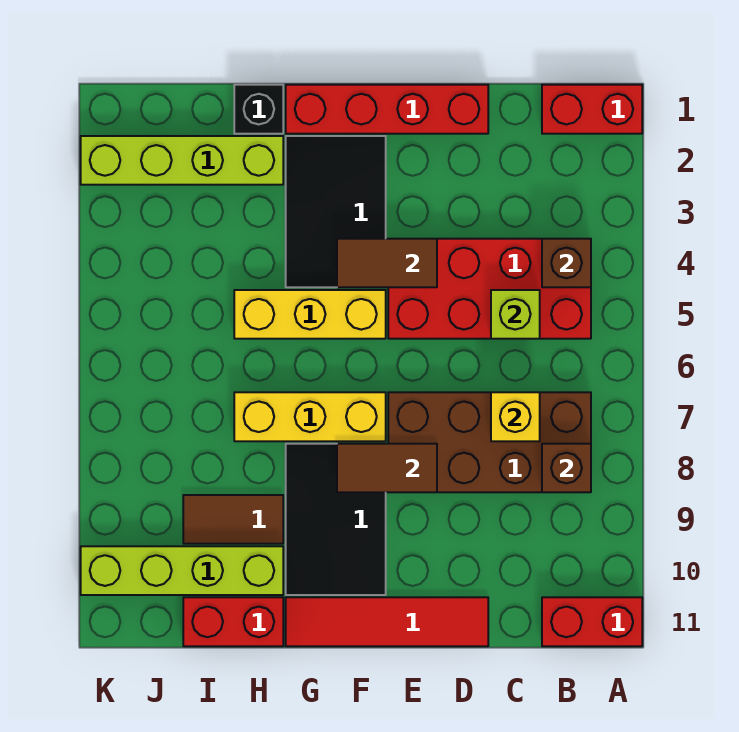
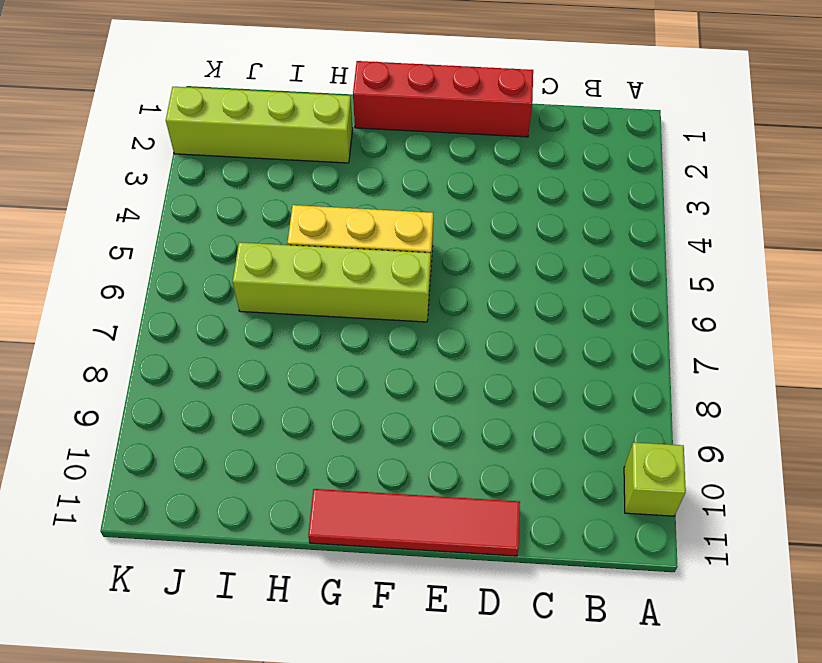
lime 1x1 brick [624,442,686,516] -> lime 1x1 brick moved to [491,290,540,339]
lime 1x4 brick [233,242,431,322] -> lime 1x4 brick moved to [81,546,283,595]
none -> red 1x2 brick [542,85,642,134]
none -> red 1x2 brick [542,597,642,646]
none -> red 2x4 brick [388,239,591,339]

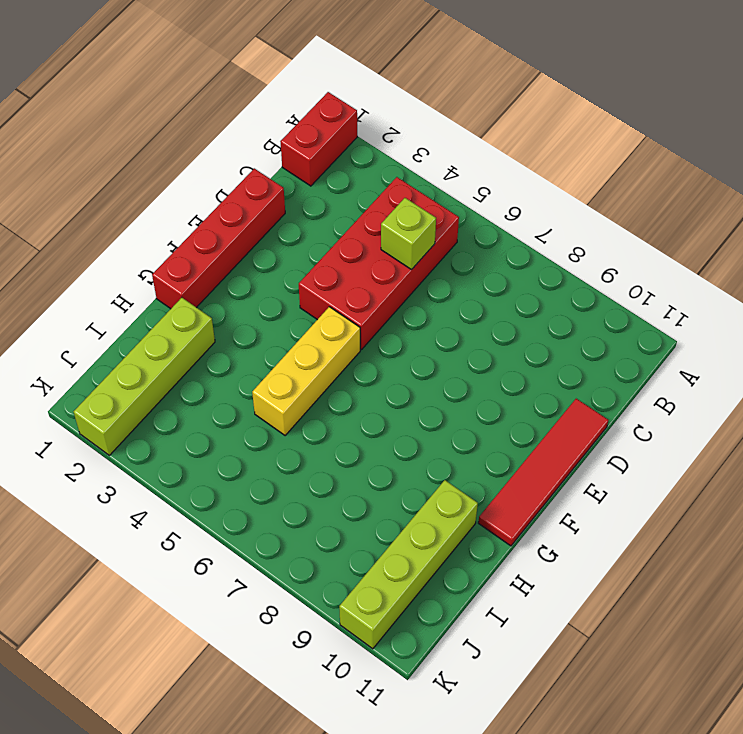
none -> red 1x2 brick [542,597,642,646]
none -> brown 2x4 brick [388,392,591,492]
none -> black 2x3 tile [286,136,386,287]

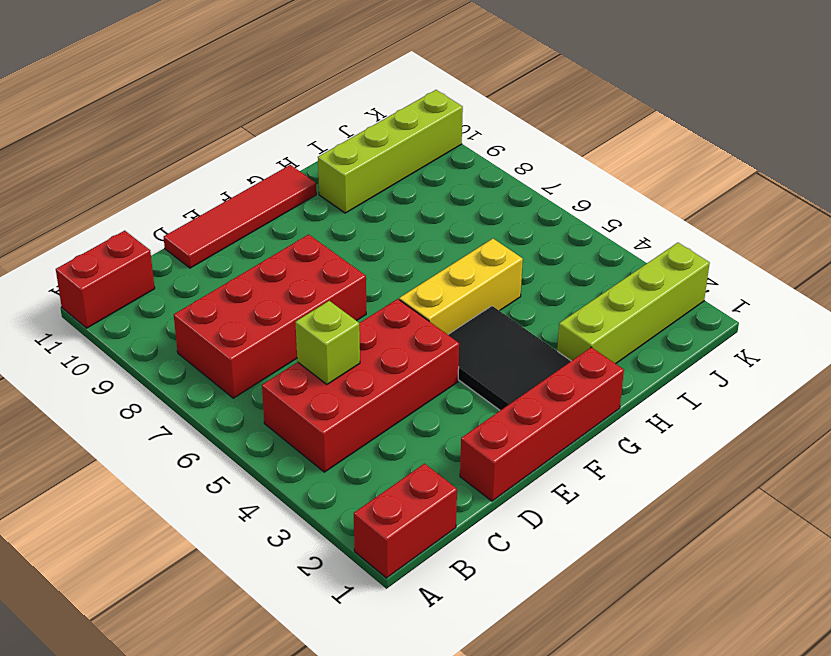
red 2x4 brick [174,235,366,398] -> brown 2x4 brick [388,392,591,492]
none -> yellow 1x3 brick [234,392,386,441]
none -> black 2x3 tile [286,444,386,595]
none -> black 1x1 brick [234,85,283,134]

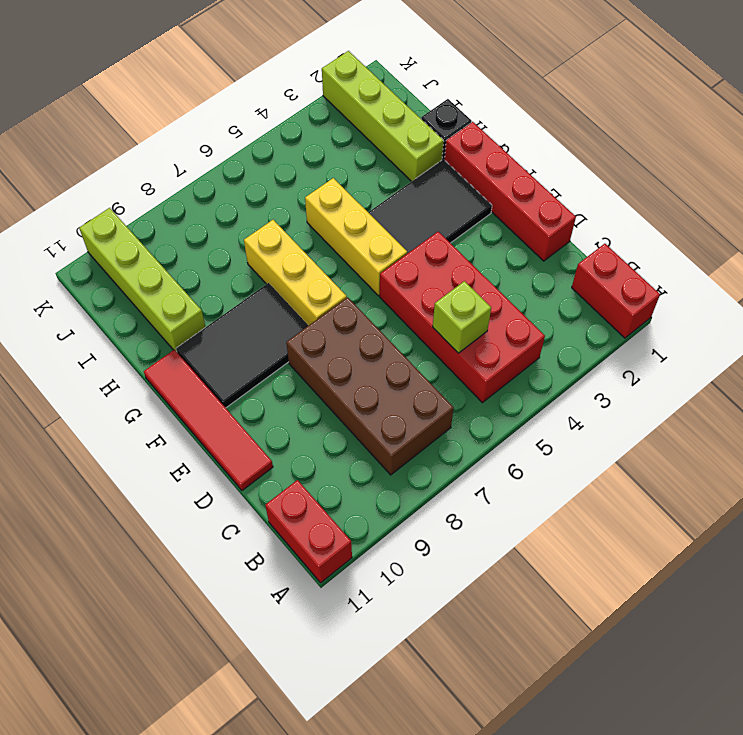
none -> brown 1x2 tile [183,495,283,544]
none -> red 1x2 brick [183,597,283,646]
none -> brown 1x1 brick [542,239,591,287]

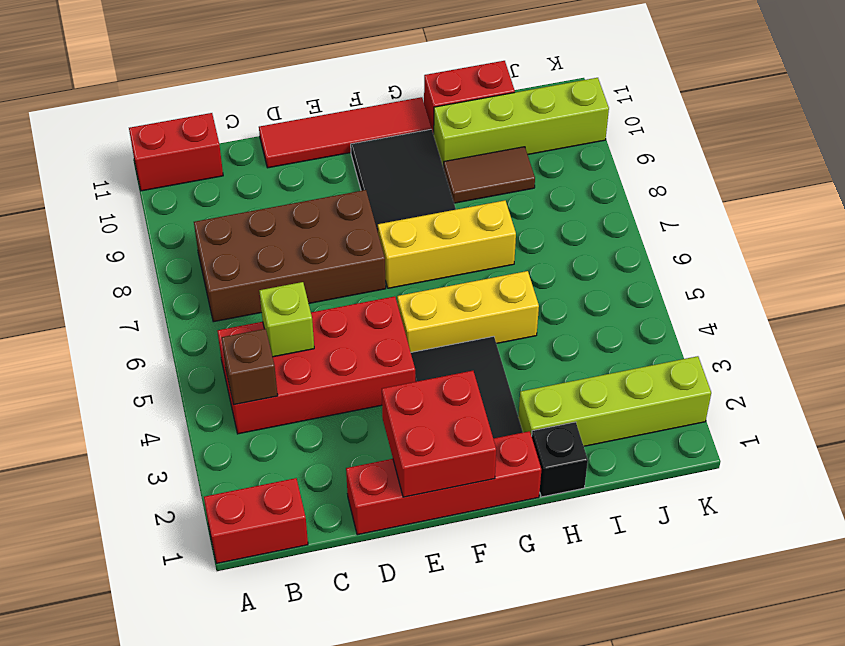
red 2x2 brick [382,371,496,497] -> none
none -> brown 1x1 brick [542,444,591,492]
none -> yellow 1x1 brick [491,392,540,441]
none -> brown 1x2 tile [337,239,437,287]

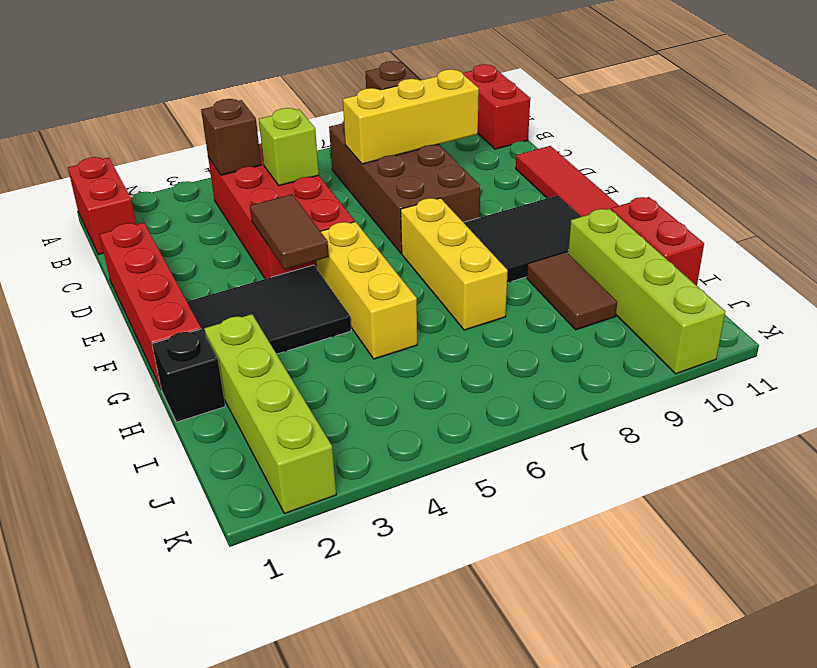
yellow 1x3 brick [343,69,479,164] -> yellow 1x1 brick [491,392,540,441]
none -> brown 1x2 tile [337,444,437,492]

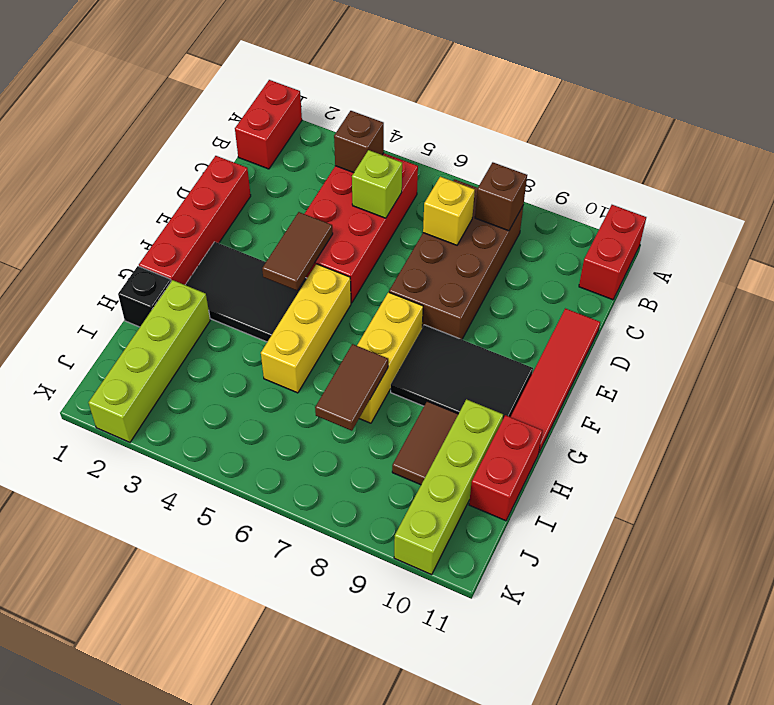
brown 1x2 tile [315,344,388,431] -> brown 1x2 tile moved to [337,444,437,492]

